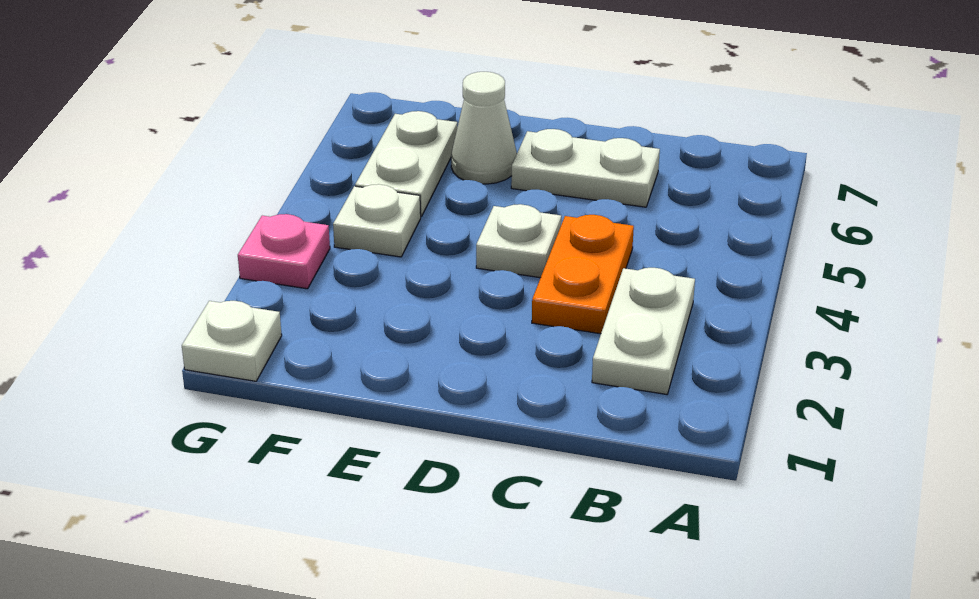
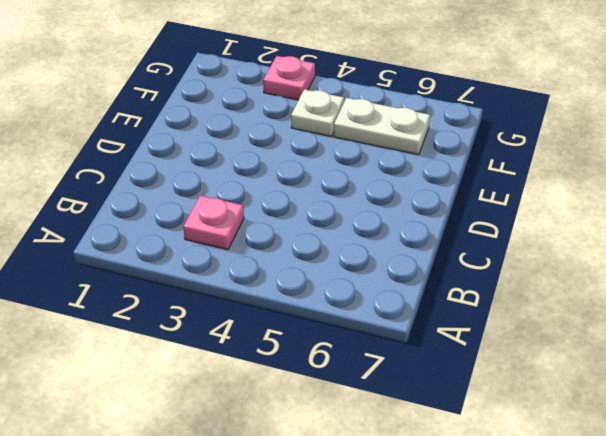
pink 1x1 plate [183,196,244,250] -> white 1x2 plate [592,268,695,395]
none -> orange 1x2 plate [532,215,634,334]
none -> white 1x2 plate [511,129,660,207]

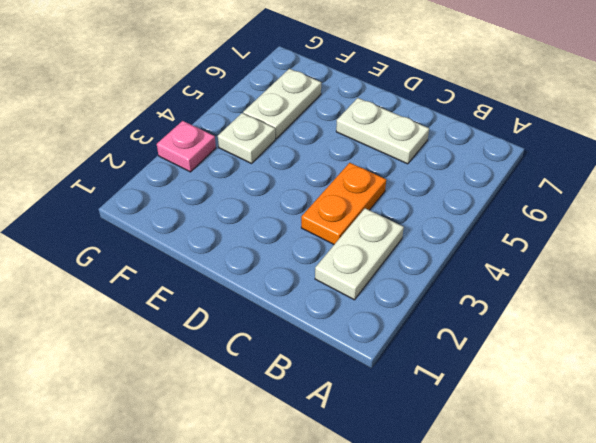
none -> white 1x1 plate [476,204,561,278]
none -> white 1x1 cone [451,72,517,184]

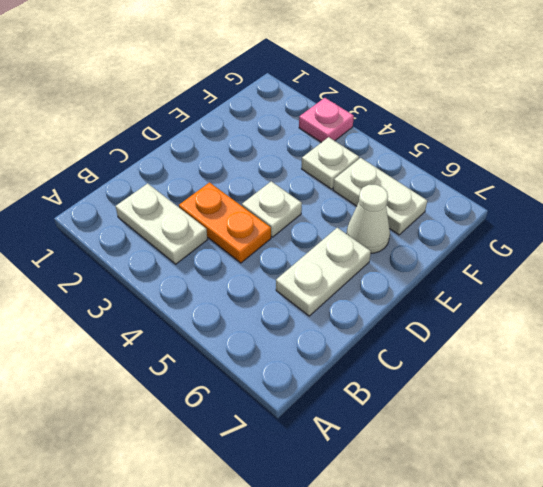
none -> white 1x1 plate [182,301,282,381]

